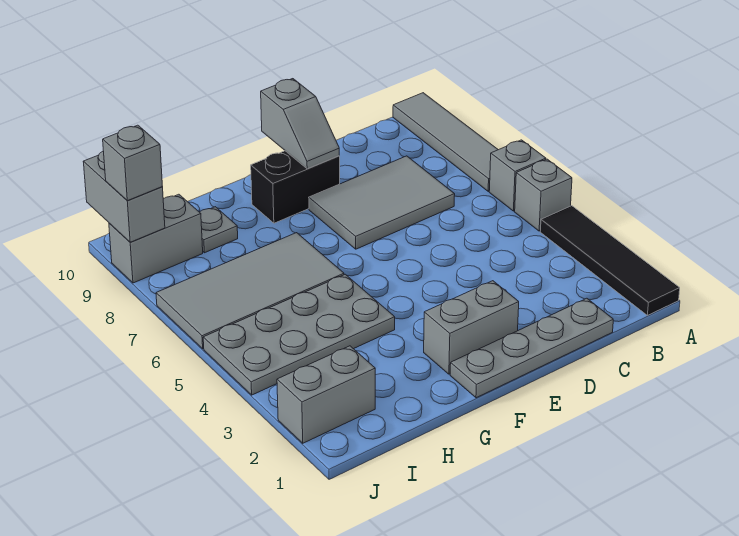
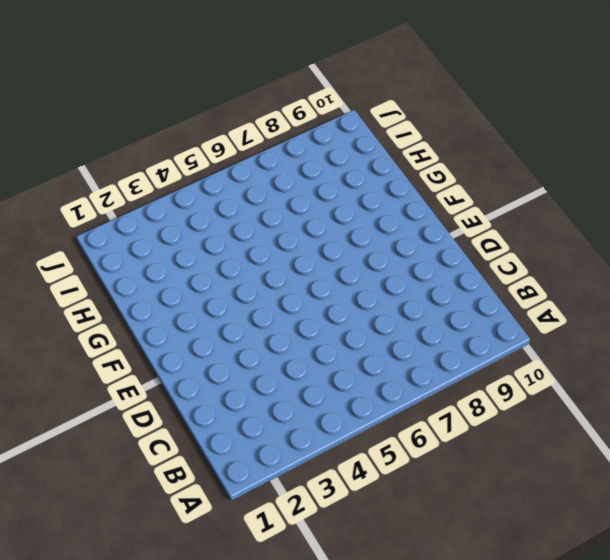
none -> black 1x4 tile [540,206,680,315]
none -> grey 1x1 brick [515,159,572,231]
none -> grey 1x1 brick [489,140,546,211]

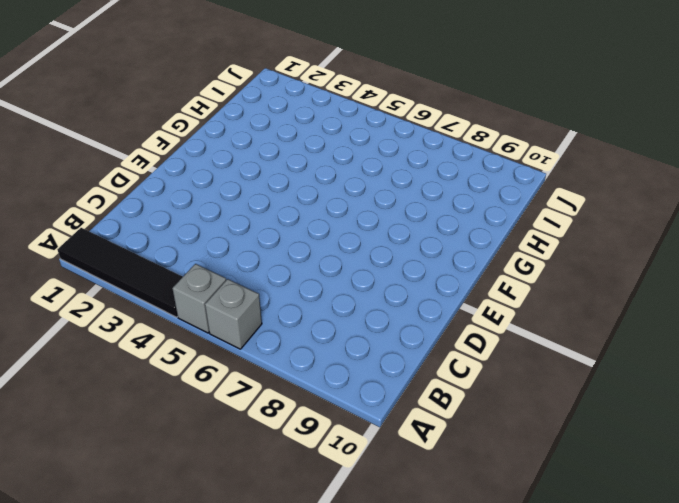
none -> grey 1x4 tile [393,93,498,191]
none -> grey 1x4 plate [450,298,613,398]
none -> grey 2x3 tile [309,156,455,249]

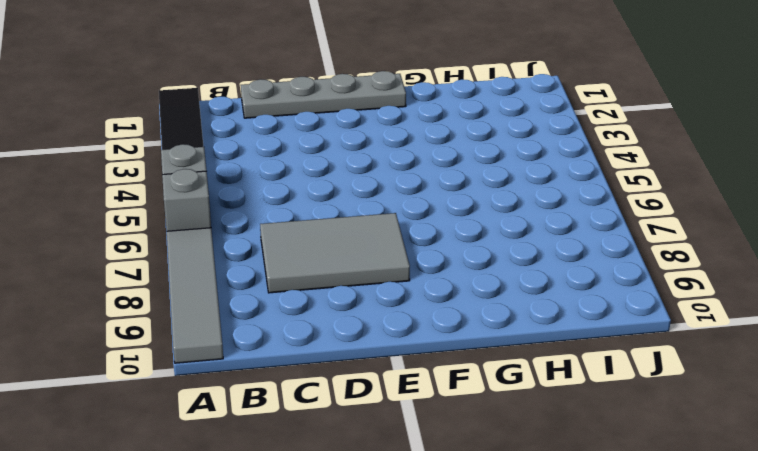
none -> grey 1x2 brick [424,281,519,374]
none -> black 1x2 brick [251,151,340,223]
none -> grey 2x4 plate [203,274,395,395]

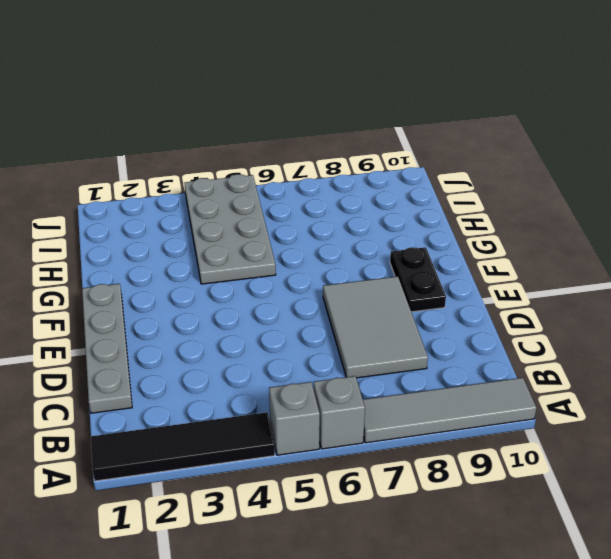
black 1x2 plate [390,247,446,312] -> black 1x2 brick [251,151,340,223]
none -> grey 1x2 brick [424,281,519,374]
none -> grey 2x4 tile [156,233,344,349]
none -> grey 1x1 plate [200,207,238,253]

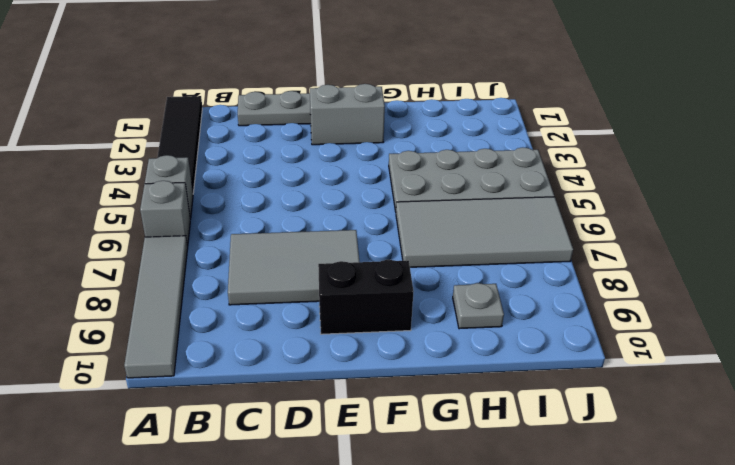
none -> grey 1x2 brick [277,346,375,443]
none -> grey 1x2 brick [109,194,203,283]
none -> grey 1x2 slope [261,79,339,169]

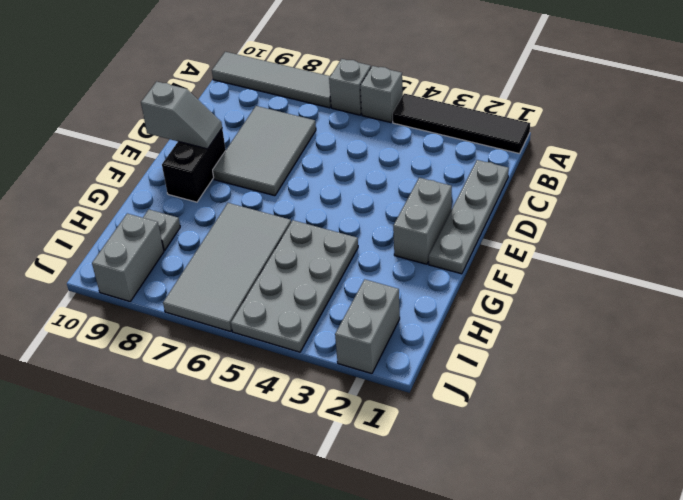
none -> grey 1x2 brick [83,151,165,242]
none -> grey 1x1 brick [103,125,163,201]

